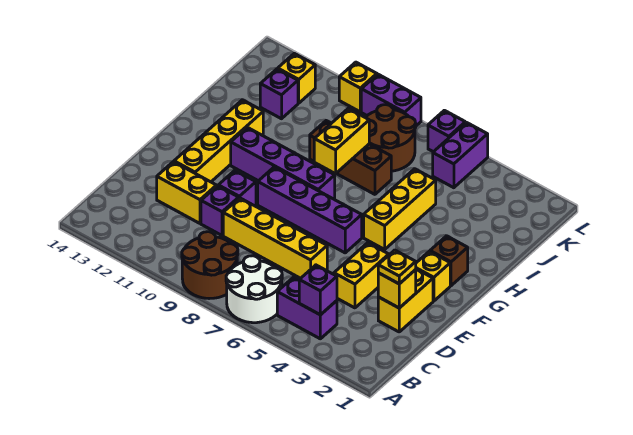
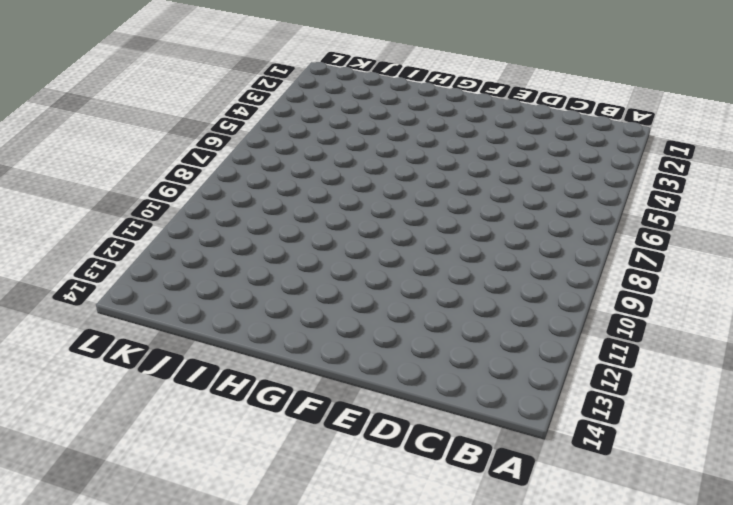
none -> white 2x2 round brick [226,256,282,323]
none -> brown 2x2 round brick [182,232,238,299]
none -> purple 1x2 brick [277,277,337,339]

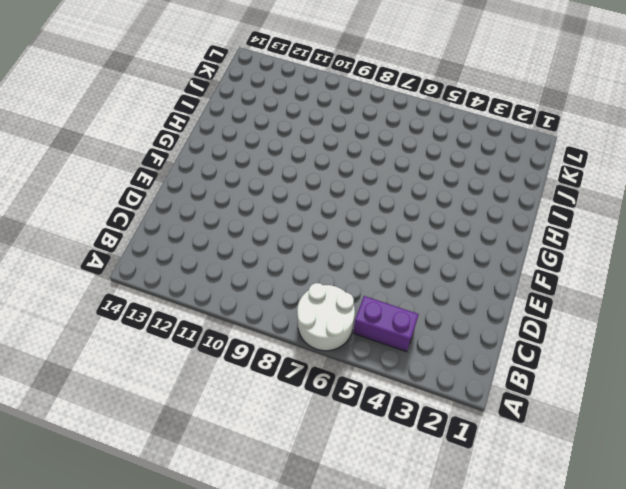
none -> brown 2x2 round brick [182,232,238,299]
none -> yellow 1x2 brick [378,269,433,332]
none -> yellow 1x2 brick [334,243,389,308]

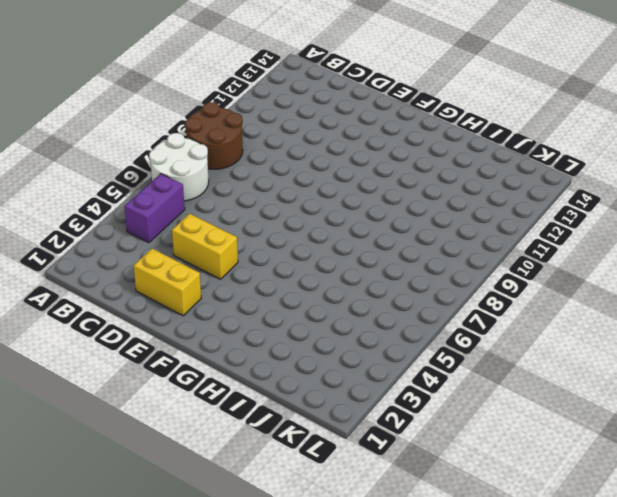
none -> yellow 1x4 brick [223,198,327,278]
none -> purple 1x1 brick [201,186,239,235]
none -> yellow 1x2 brick [157,162,216,223]

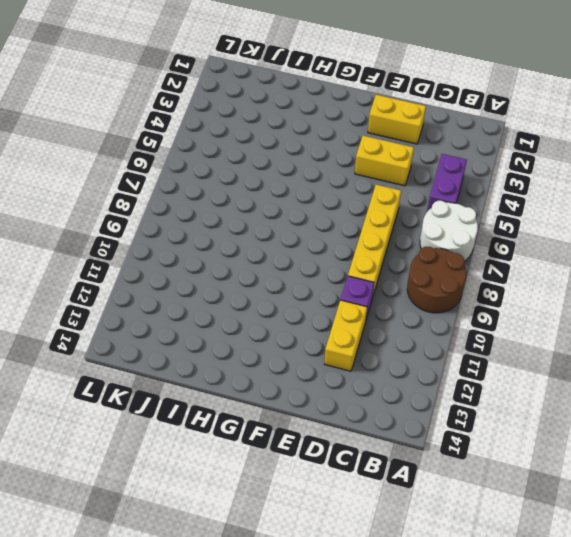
none -> purple 1x1 brick [218,170,256,206]
none -> yellow 1x4 brick [174,100,263,182]
none -> yellow 1x1 brick [416,251,450,301]

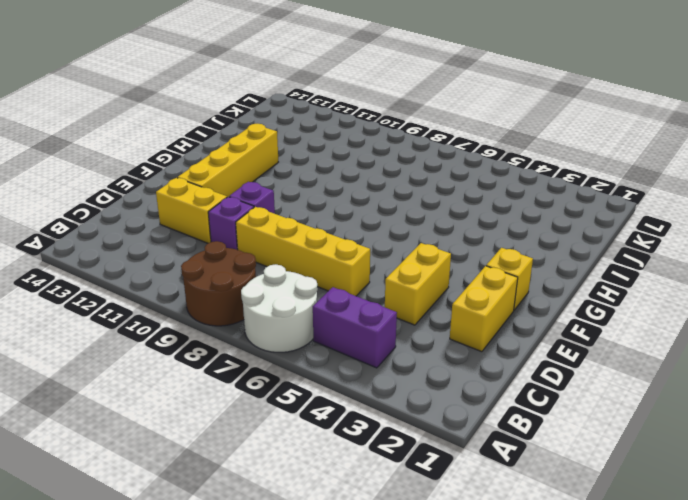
none -> purple 1x4 brick [258,167,362,253]
none -> brown 1x1 brick [430,236,468,286]
none -> yellow 1x3 brick [364,169,436,249]

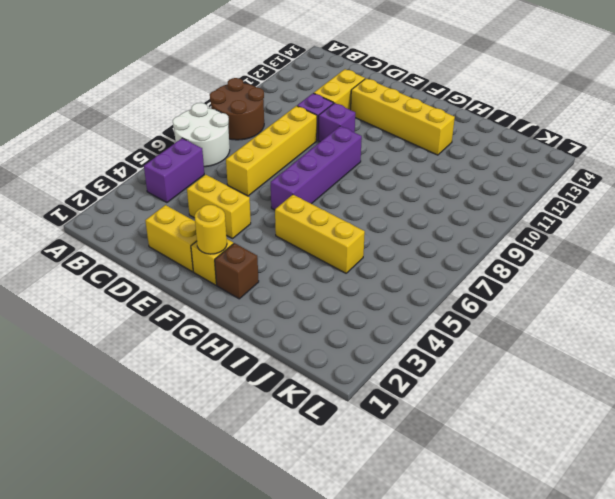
yellow 1x1 round brick [195,205,227,254] -> none
none -> purple 1x4 brick [231,127,335,199]
none -> brown 1x3 brick [310,121,391,194]
none -> brown 2x2 round brick [365,105,416,171]

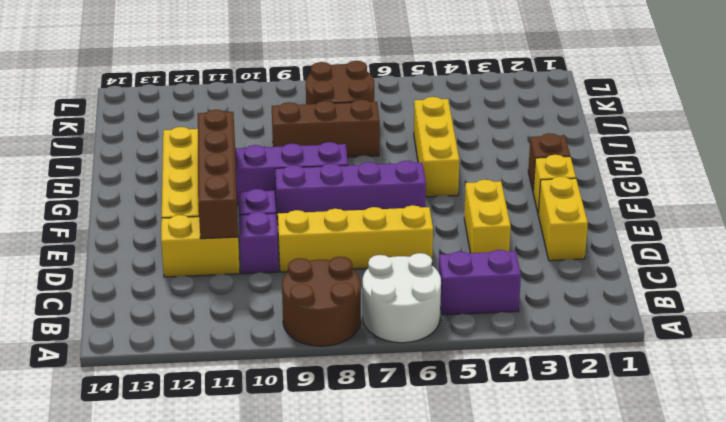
brown 1x4 brick [198,109,238,239] -> none
none -> purple 1x1 brick [260,69,298,119]
none -> purple 1x2 brick [433,123,488,188]
none -> yellow 1x1 brick [278,54,315,103]

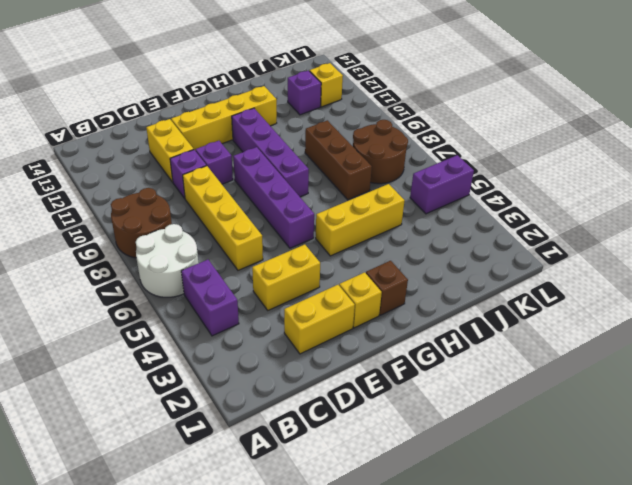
none -> purple 1x1 brick [428,110,465,152]
none -> purple 1x2 brick [361,74,421,126]
none -> yellow 1x1 brick [339,62,377,112]

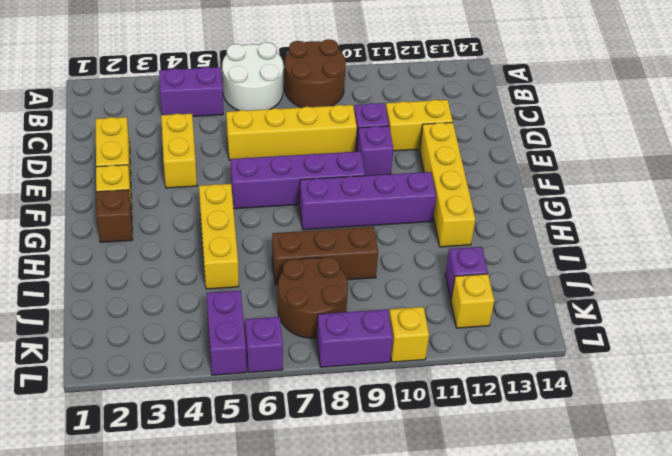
none -> purple 1x1 brick [299,265,337,315]
none -> yellow 1x1 brick [378,270,416,308]
none -> yellow 1x2 brick [314,108,369,174]

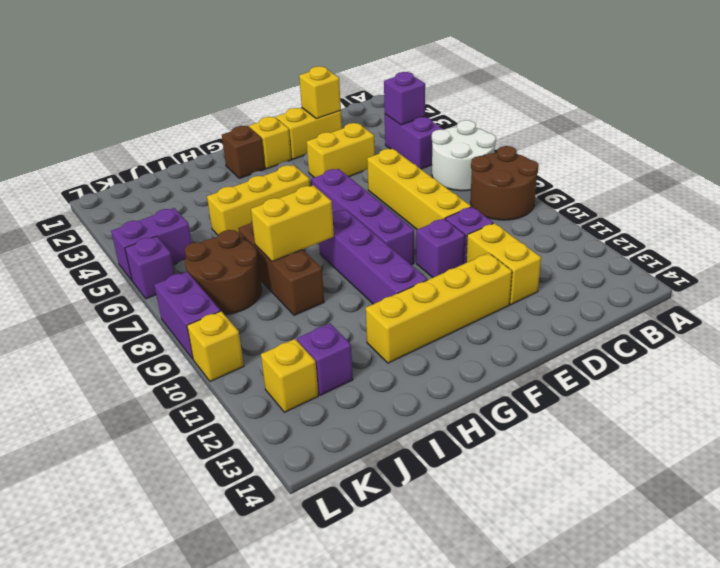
none -> yellow 1x1 plate [378,250,416,284]

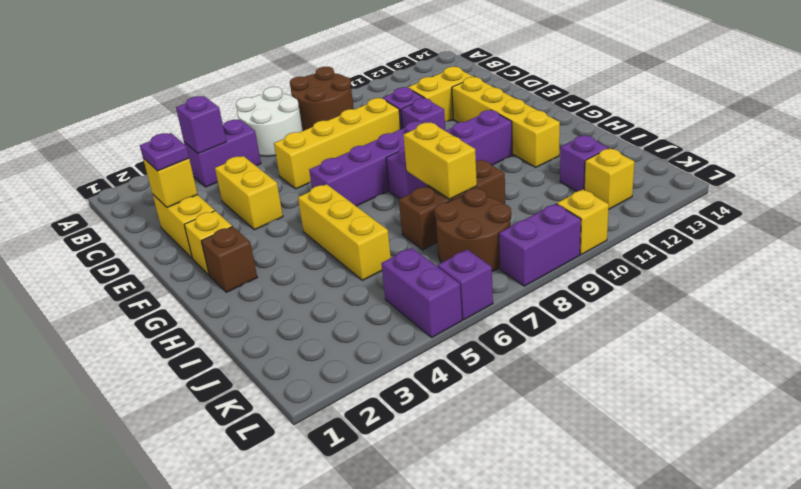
purple 1x1 plate [140,133,189,171] -> yellow 1x1 plate [378,250,416,284]

